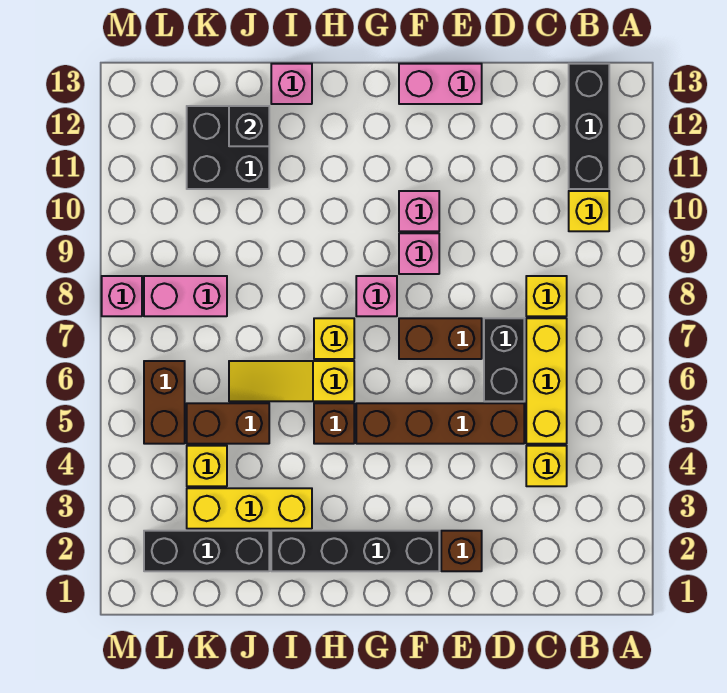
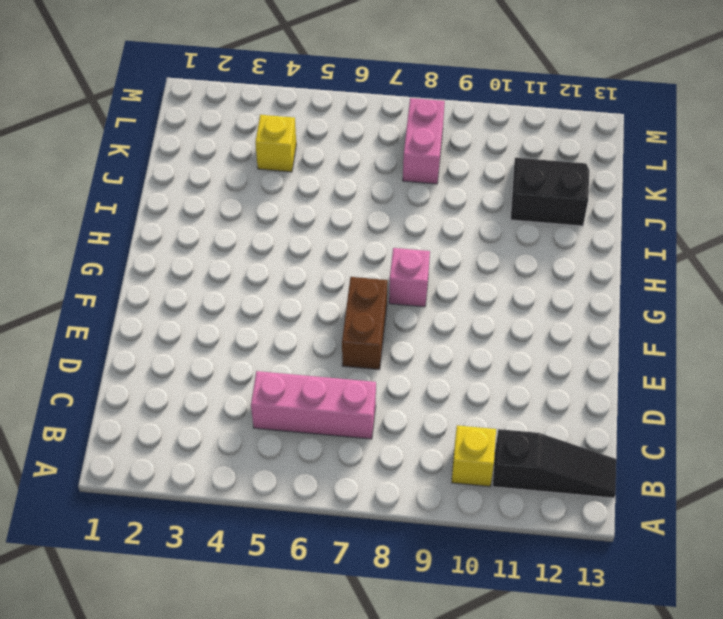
black 1x3 slope [493,429,616,498] -> black 1x3 brick [569,64,609,189]
pink 1x3 brick [251,371,376,439] -> yellow 1x3 brick [526,318,567,444]
black 2x2 slope [510,158,589,226] -> black 2x2 brick [187,106,269,189]
none -> yellow 1x1 brick [526,446,567,486]
none -> yellow 1x1 brick [526,276,567,316]
none -> brown 1x4 brick [356,403,524,444]

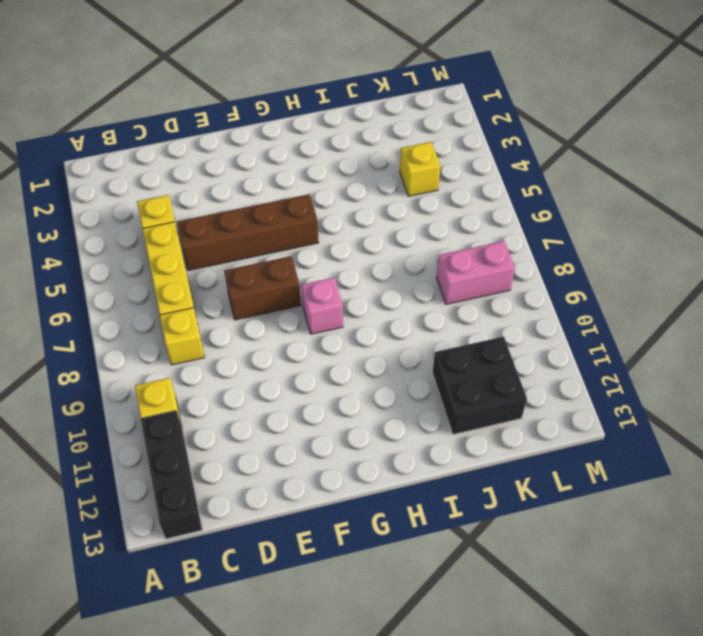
none -> black 1x2 brick [484,318,524,401]
none -> brown 1x1 brick [441,531,482,571]
none -> pink 1x2 brick [399,64,482,104]

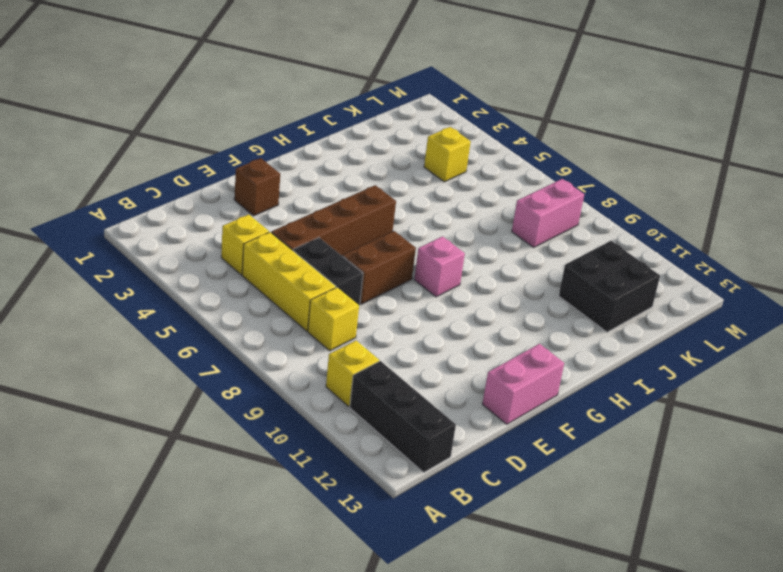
none -> black 1x4 brick [271,531,439,571]
none -> pink 1x1 brick [399,233,439,274]
none -> pink 1x1 brick [399,191,439,231]

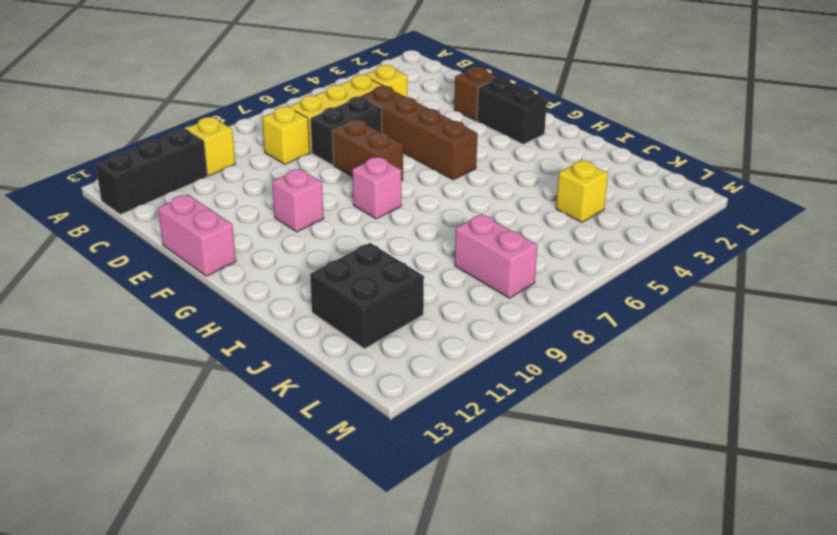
black 1x2 brick [477,77,547,144] -> black 1x4 brick [271,531,439,571]
none -> pink 1x1 brick [399,233,439,274]
none -> brown 1x1 brick [314,403,354,444]
none -> yellow 1x3 slope [229,361,354,401]

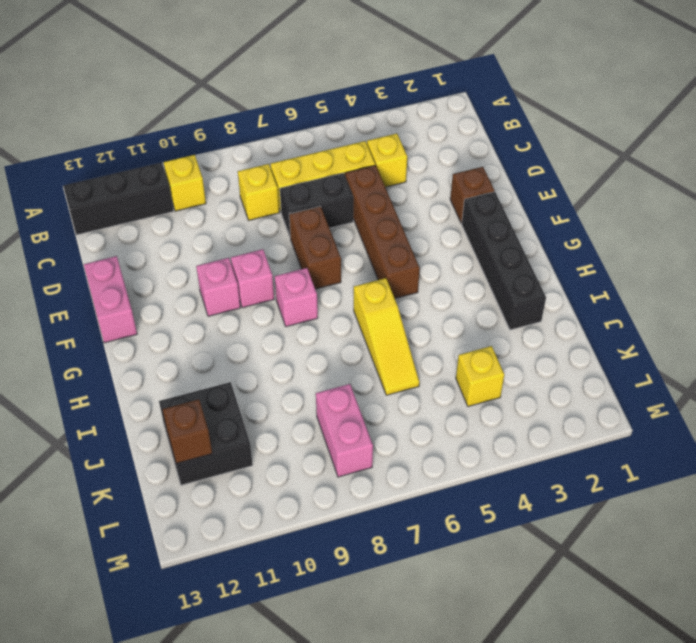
brown 1x1 brick [163,399,212,463] -> brown 1x1 brick moved to [314,403,354,444]
none -> yellow 1x1 brick [314,318,354,359]
none -> yellow 1x3 brick [187,488,312,529]
none -> pink 1x1 brick [271,64,312,104]

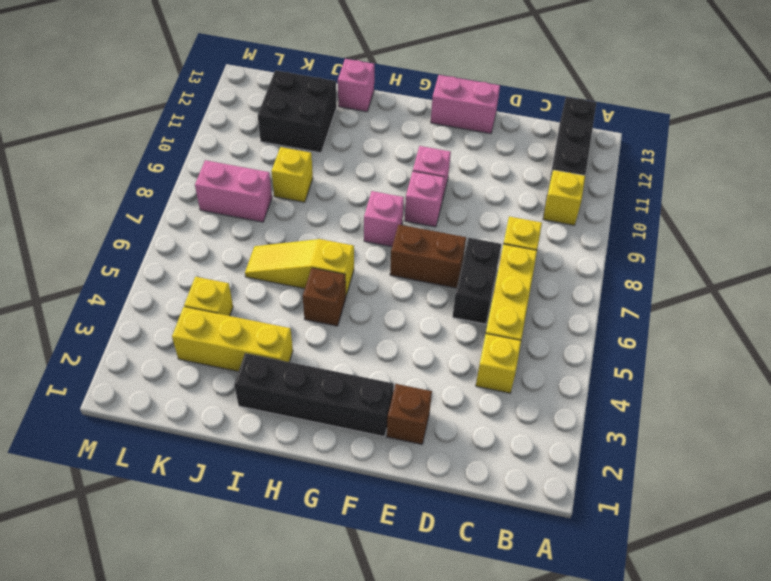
yellow 1x1 brick [271,147,313,202] -> yellow 1x1 brick moved to [314,318,354,359]
none -> brown 1x4 brick [356,403,524,444]
none -> black 1x3 brick [144,531,269,571]
none -> brown 1x2 brick [187,403,269,444]

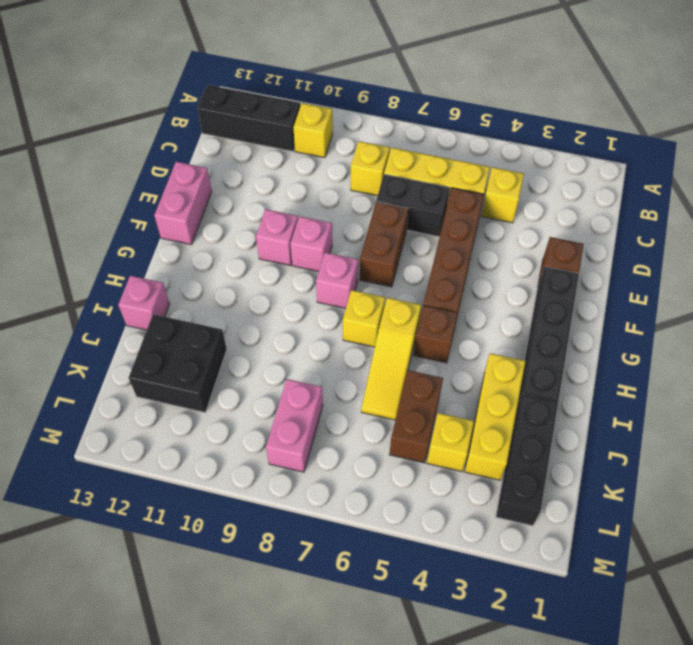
none -> brown 1x2 brick [144,361,185,444]
none -> pink 1x1 brick [102,276,142,316]
none -> black 1x1 brick [229,106,269,146]

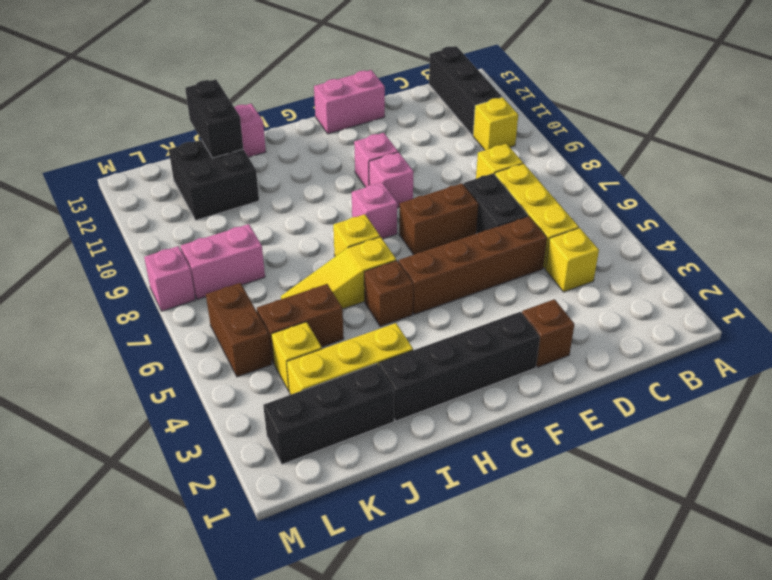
black 1x2 brick [185,79,243,158] -> black 1x1 brick [229,106,269,146]

